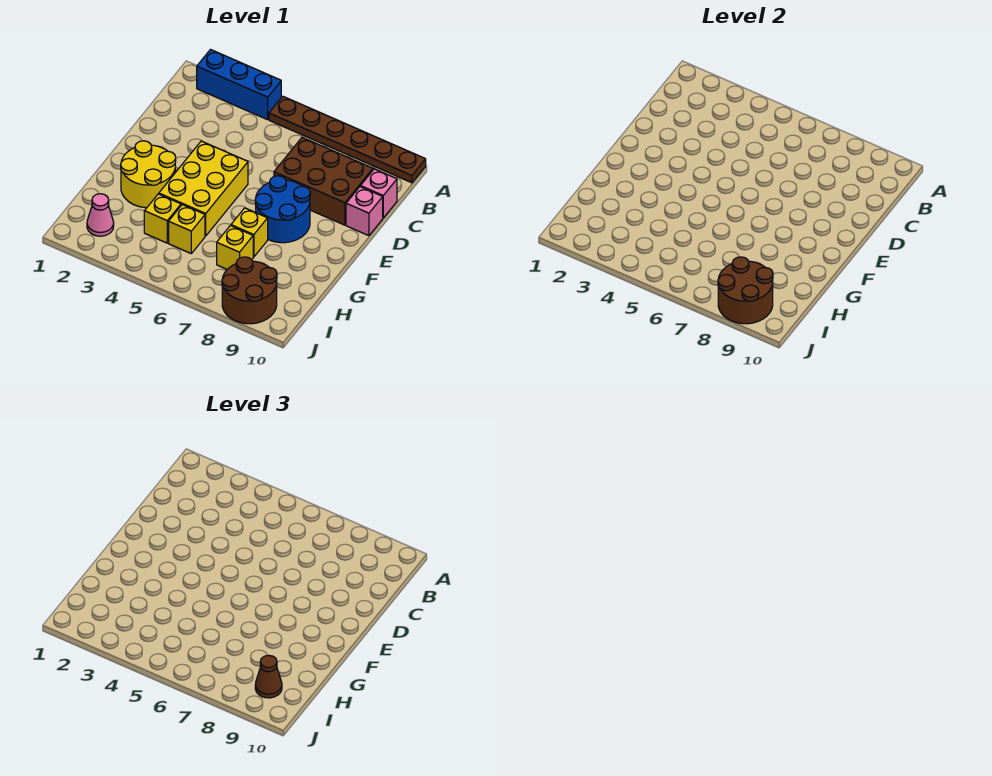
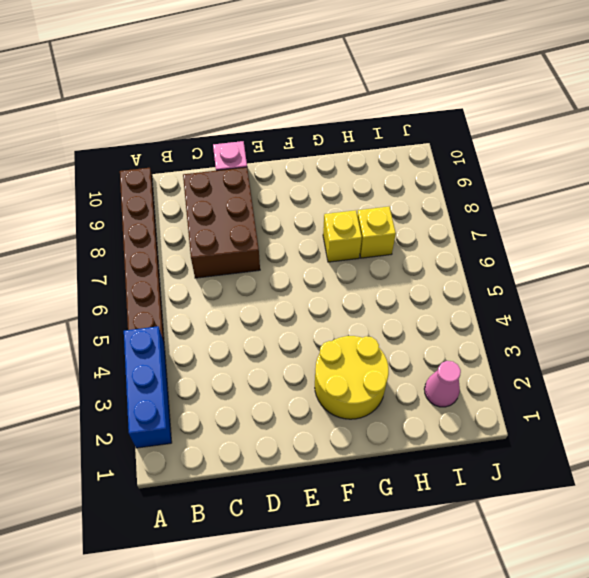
none -> pink 1x1 brick [360,169,397,218]
none -> yellow 2x3 brick [159,141,248,236]
none -> blue 2x2 round brick [255,176,310,243]

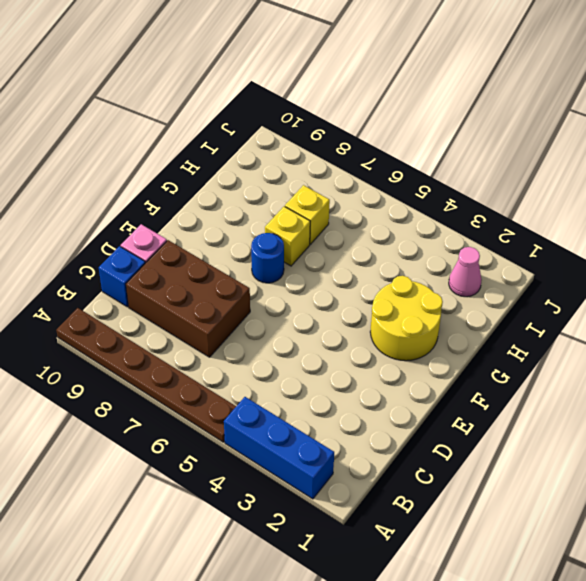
blue 1x1 brick [99,246,145,307] -> pink 1x1 brick [360,169,397,218]
blue 1x1 round brick [251,233,284,283] -> blue 2x2 round brick [255,176,310,243]
none -> yellow 2x3 brick [159,141,248,236]
none -> yellow 1x1 brick [144,194,181,243]
none -> yellow 1x1 brick [169,205,205,253]

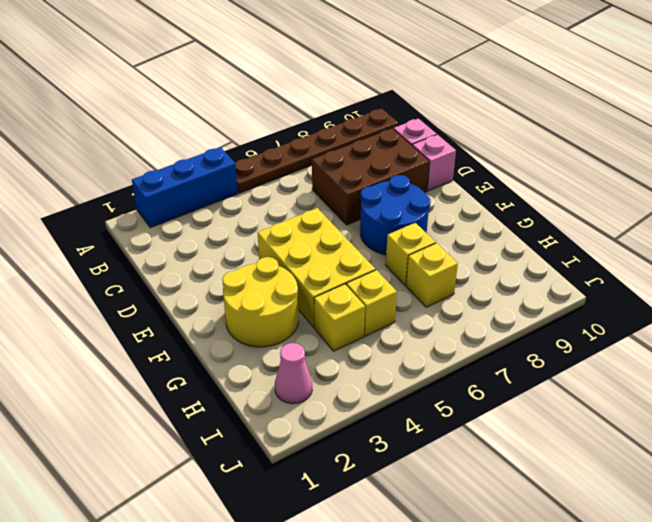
none -> brown 2x2 round brick [222,257,277,324]
none -> brown 2x2 round brick [718,257,773,324]
none -> brown 1x1 cone [255,655,282,698]

